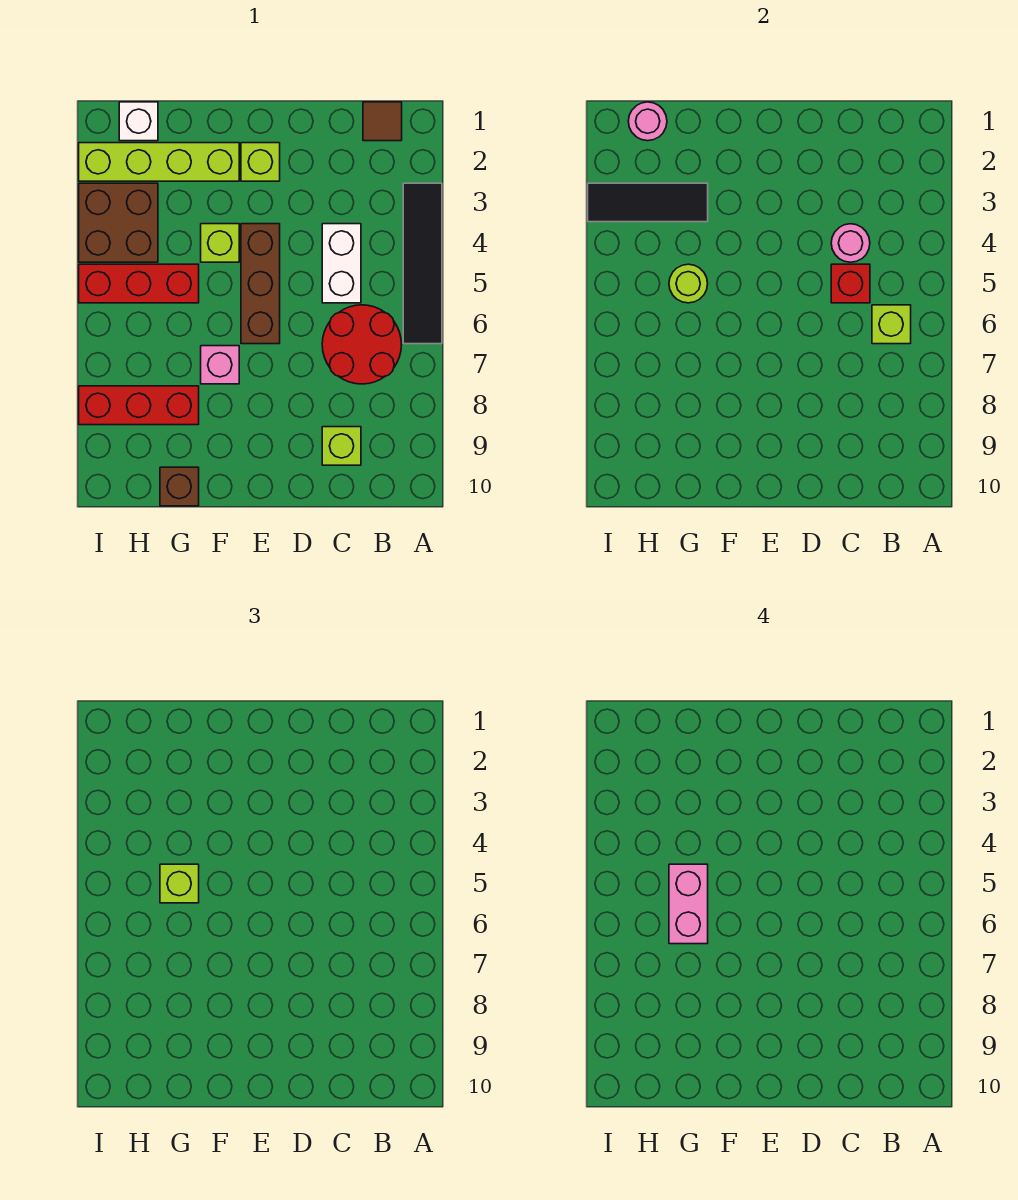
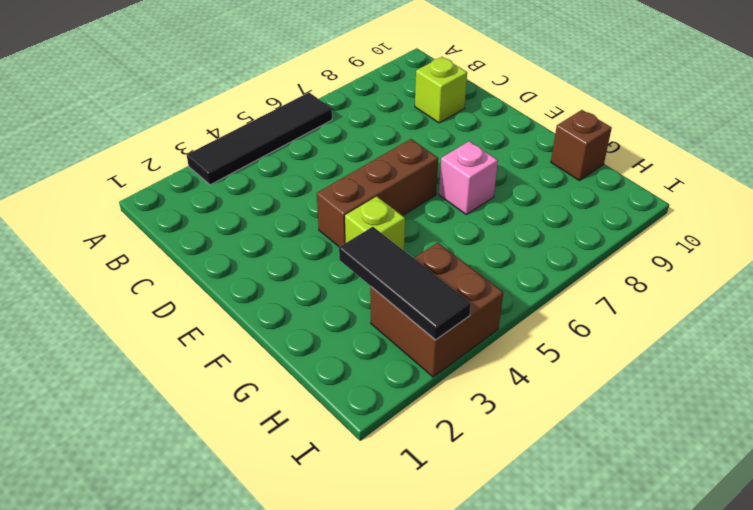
none -> brown 1x1 tile [363,102,402,141]
none -> red 2x2 round brick [322,305,402,384]
none -> white 1x2 brick [322,224,361,303]

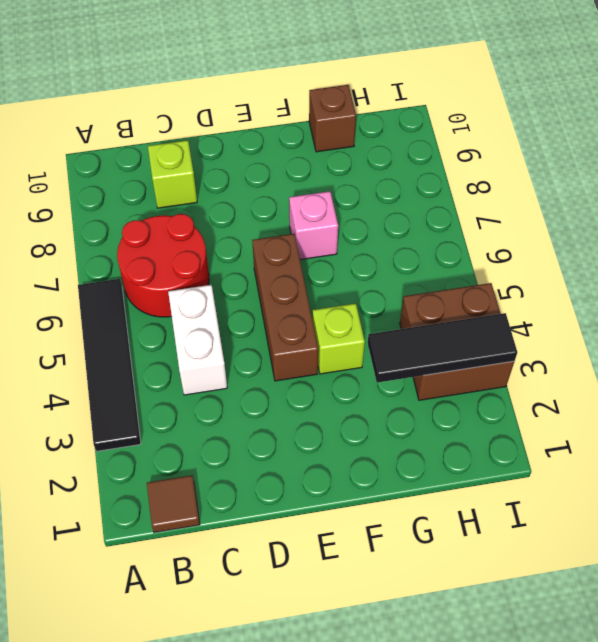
none -> lime 1x1 brick [241,143,280,181]
none -> lime 1x4 brick [79,143,239,181]
none -> red 1x3 brick [79,264,199,303]

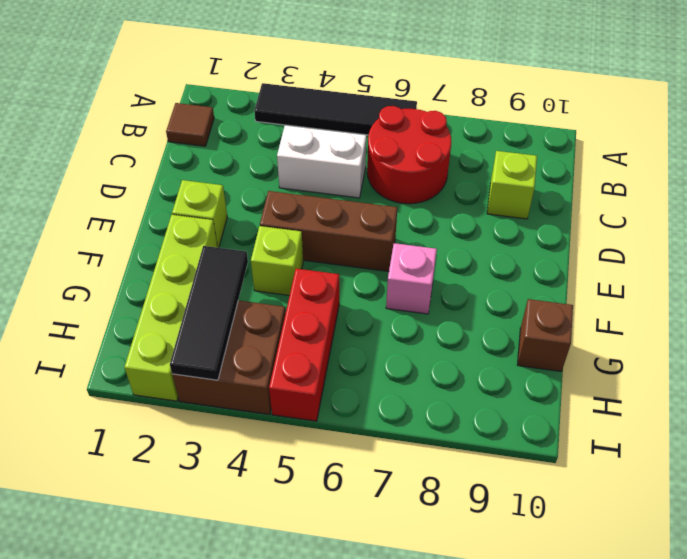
none -> red 1x3 brick [79,386,199,425]
none -> white 1x1 brick [119,102,158,141]
none -> lime 1x1 brick [872,305,911,344]

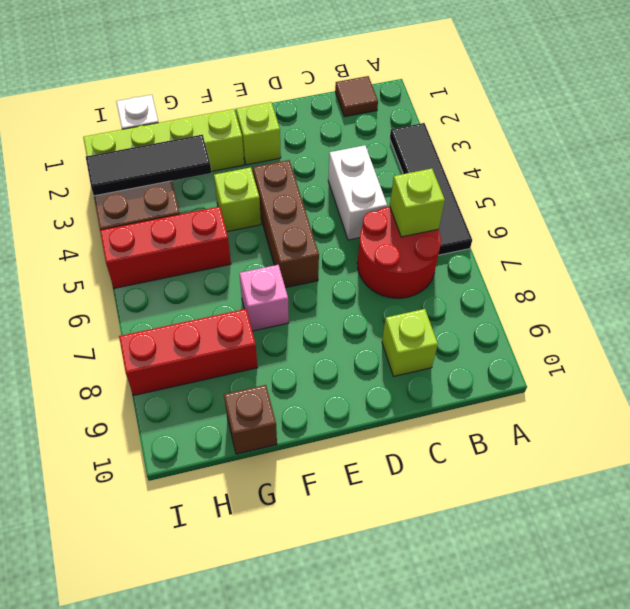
none -> pink 1x1 round brick [831,224,870,262]
none -> red 1x1 brick [831,264,870,303]
none -> lime 1x1 round brick [669,264,708,303]

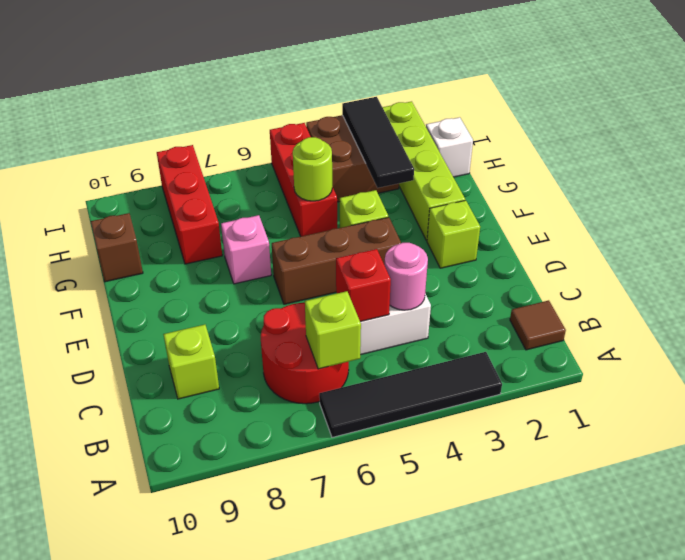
none -> pink 1x1 round brick [628,102,667,141]
none -> lime 1x1 brick [160,864,199,903]
none -> pink 1x2 brick [669,864,708,944]

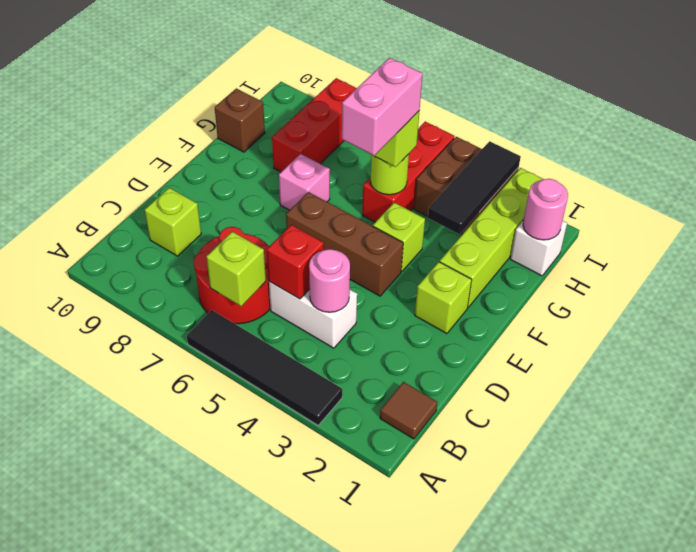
pink 1x2 brick [342,58,422,155] -> pink 1x2 brick turned to [669,864,708,944]

